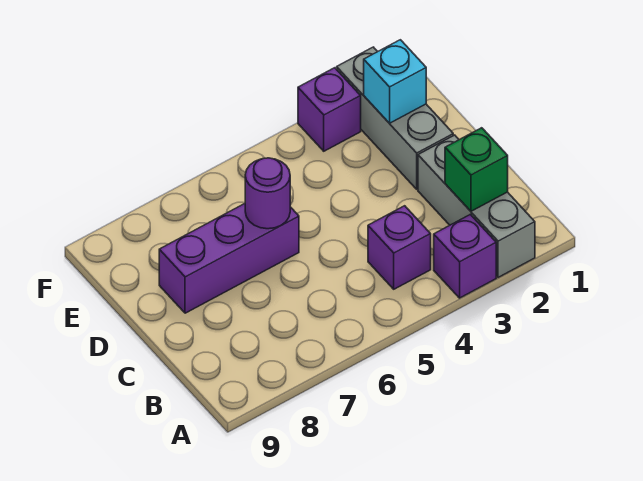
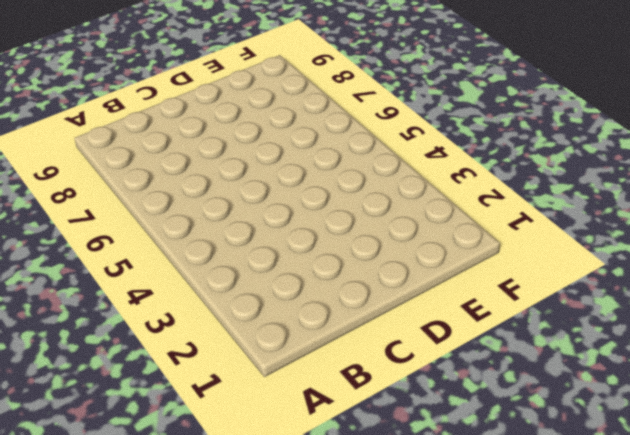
none -> grey 1x3 brick [418,135,535,277]
none -> purple 1x1 brick [434,214,496,298]

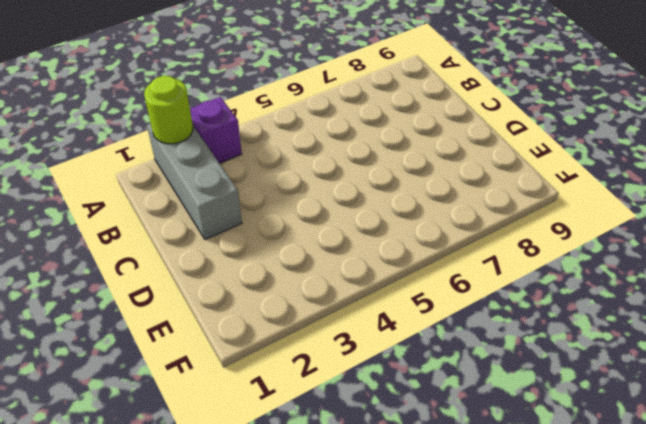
lime 1x1 round brick [144,76,193,144] -> none
none -> purple 1x1 brick [368,206,431,289]
none -> grey 1x3 brick [337,47,453,189]

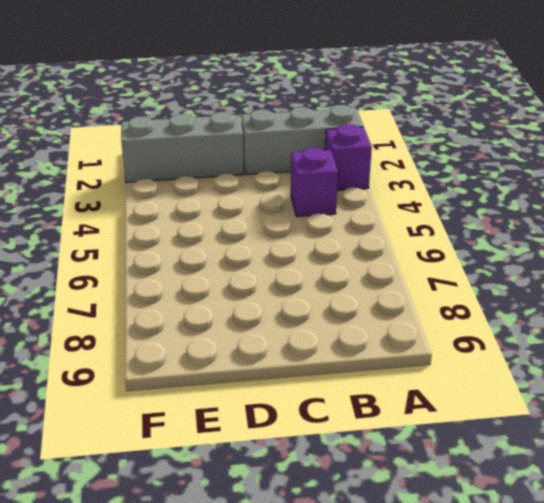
none -> purple 1x3 brick [159,204,299,313]
none -> purple 1x1 brick [298,68,361,151]

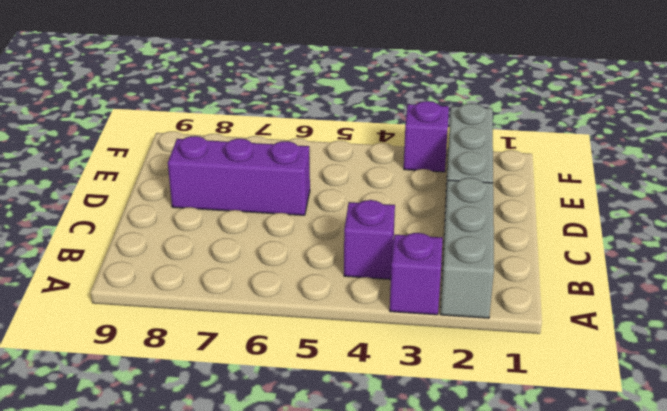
none -> green 1x1 brick [445,128,508,211]
none -> purple 1x1 round brick [245,158,290,229]

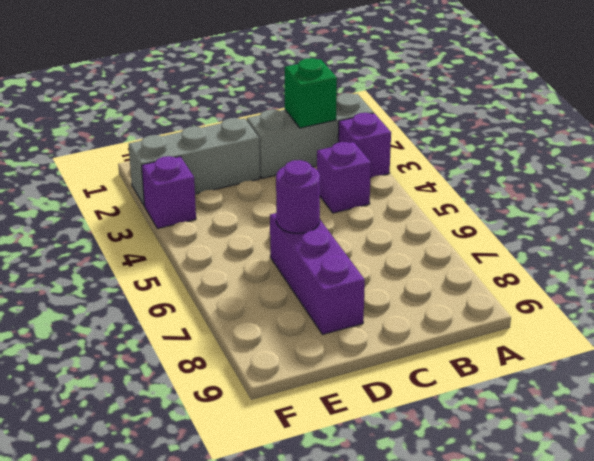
none -> cyan 1x1 brick [364,40,426,123]

